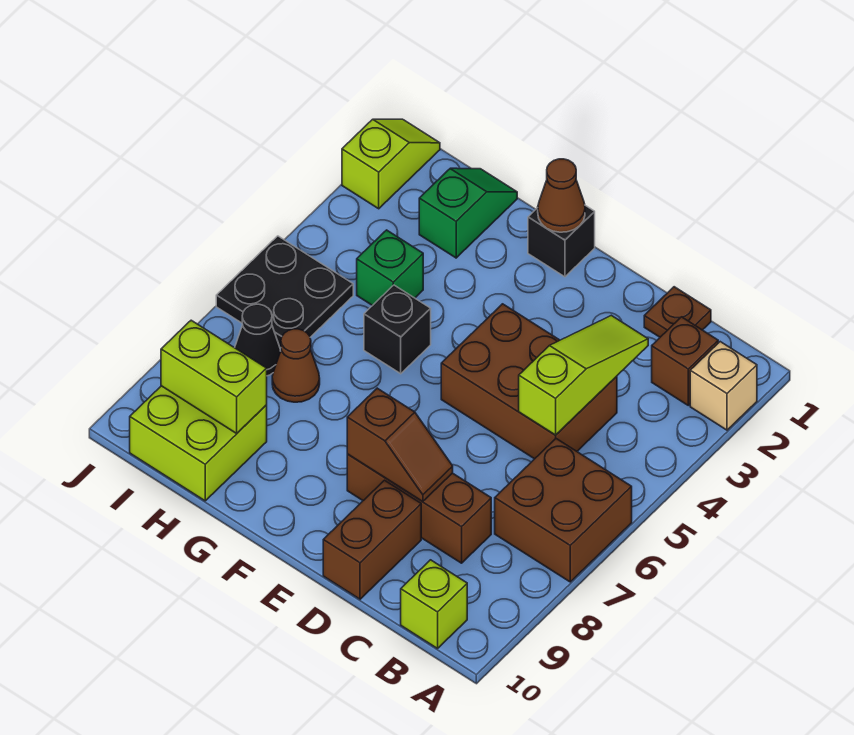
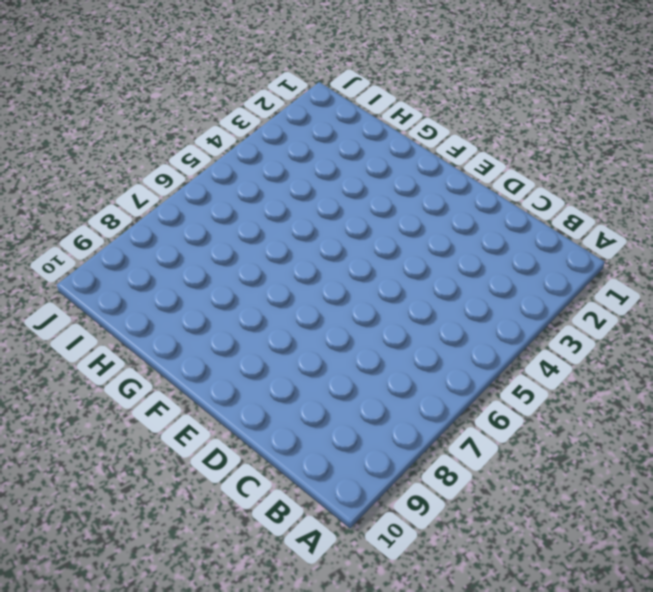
none -> tan 1x1 brick [690,342,757,430]
none -> brown 2x2 brick [495,439,632,582]
none -> brown 1x1 brick [652,317,718,405]

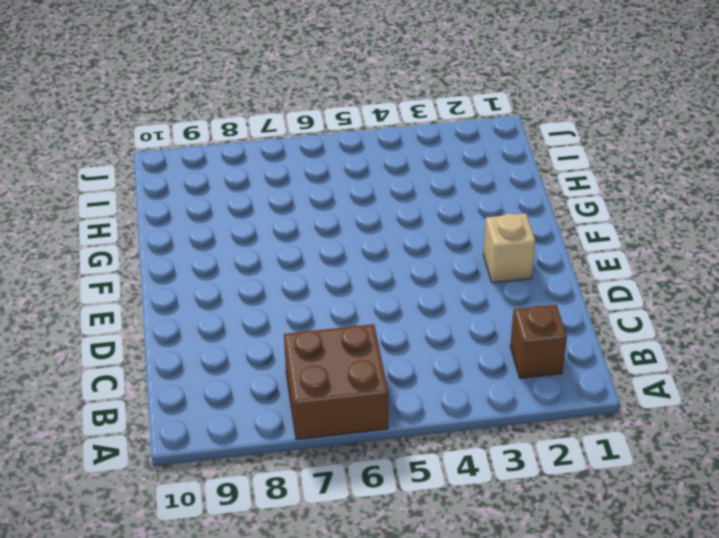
tan 1x1 brick [483,213,536,283] -> tan 1x1 brick moved to [690,342,757,430]
none -> lime 1x1 brick [401,560,467,649]
none -> brown 1x1 plate [644,287,711,337]
none -> brown 2x3 brick [441,304,617,459]

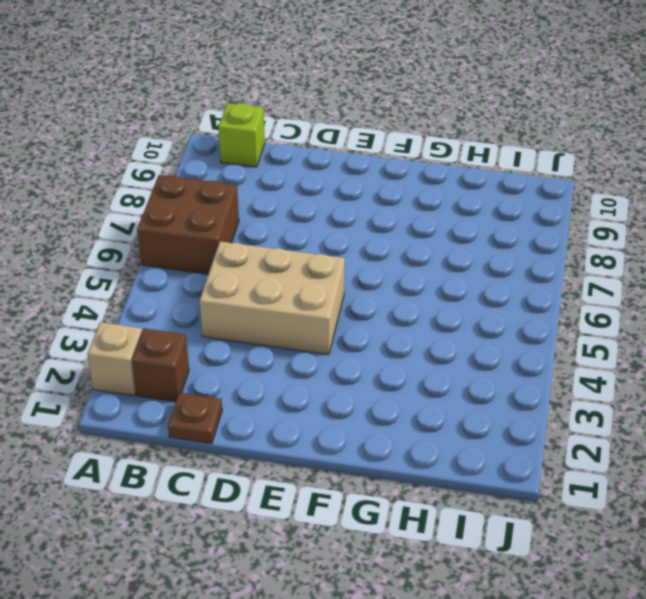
tan 2x3 brick [200,242,345,355] -> brown 2x3 brick [441,304,617,459]
none -> brown 1x3 brick [347,454,491,563]
none -> brown 1x2 brick [323,480,421,599]
none -> black 1x1 brick [528,206,595,277]

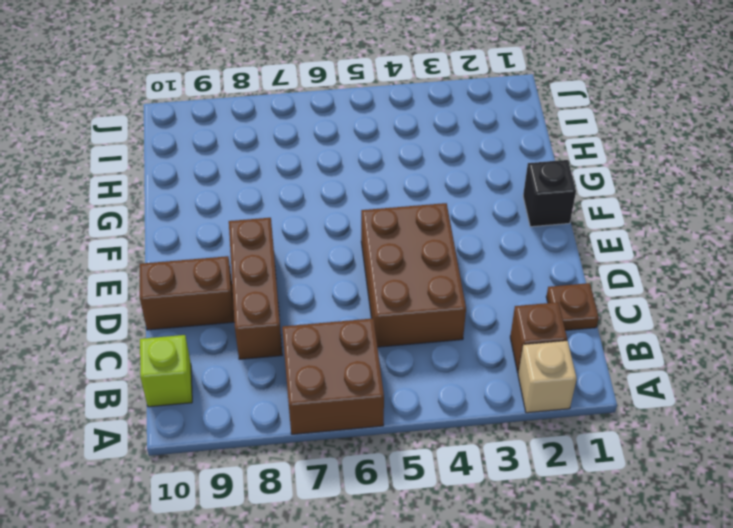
none -> black 1x1 brick [364,285,431,374]
none -> green 1x2 slope [419,168,517,258]
none -> green 1x1 brick [357,230,423,306]

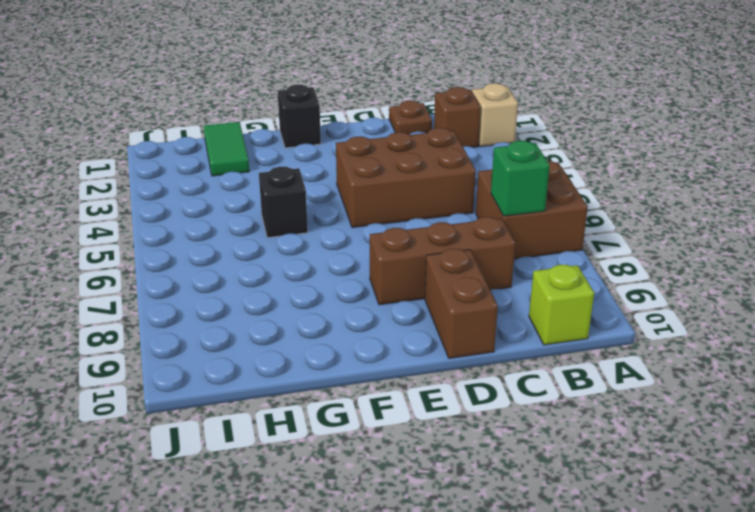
green 1x1 brick [491,141,550,216] -> green 1x1 brick moved to [357,230,423,306]
green 1x2 tile [204,122,249,176] -> green 1x2 slope [419,168,517,258]
none -> brown 1x1 cone [272,329,320,402]
none -> lime 2x2 brick [130,386,267,501]
none -> black 2x2 plate [216,236,353,348]

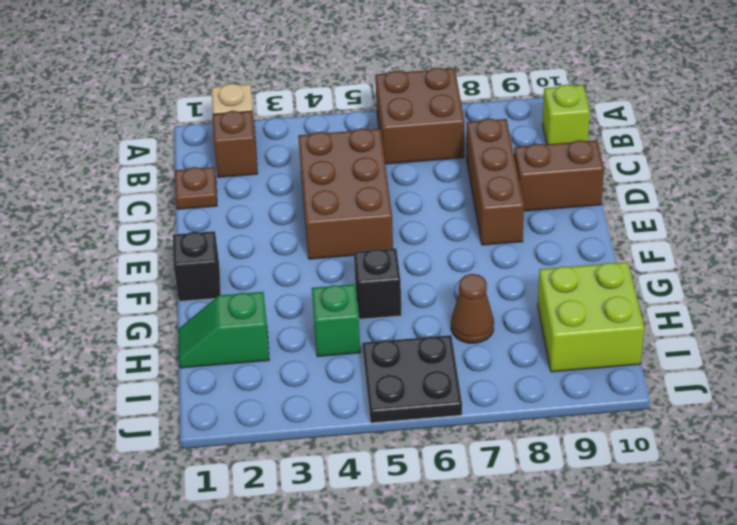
none -> black 1x1 cone [235,304,281,376]
none -> lime 1x2 slope [342,119,440,209]
none -> lime 1x3 slope [519,315,648,435]

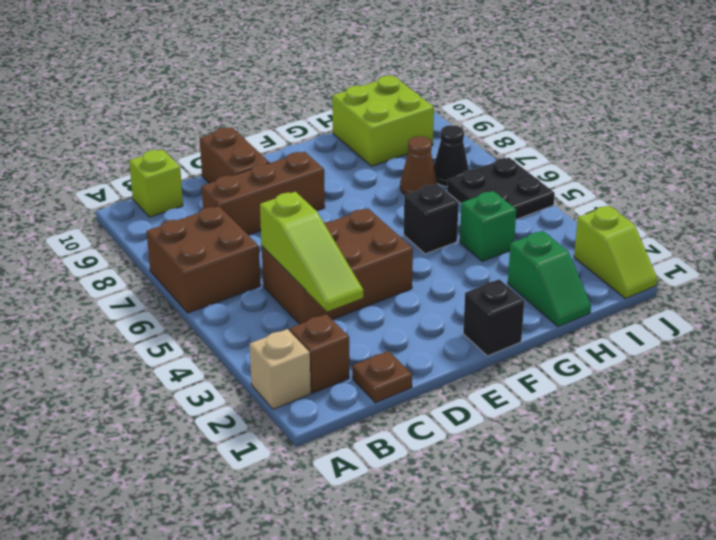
none -> brown 1x2 slope [347,388,453,502]
none -> brown 1x1 cone [538,159,585,232]
none -> lime 1x2 brick [161,320,267,433]

